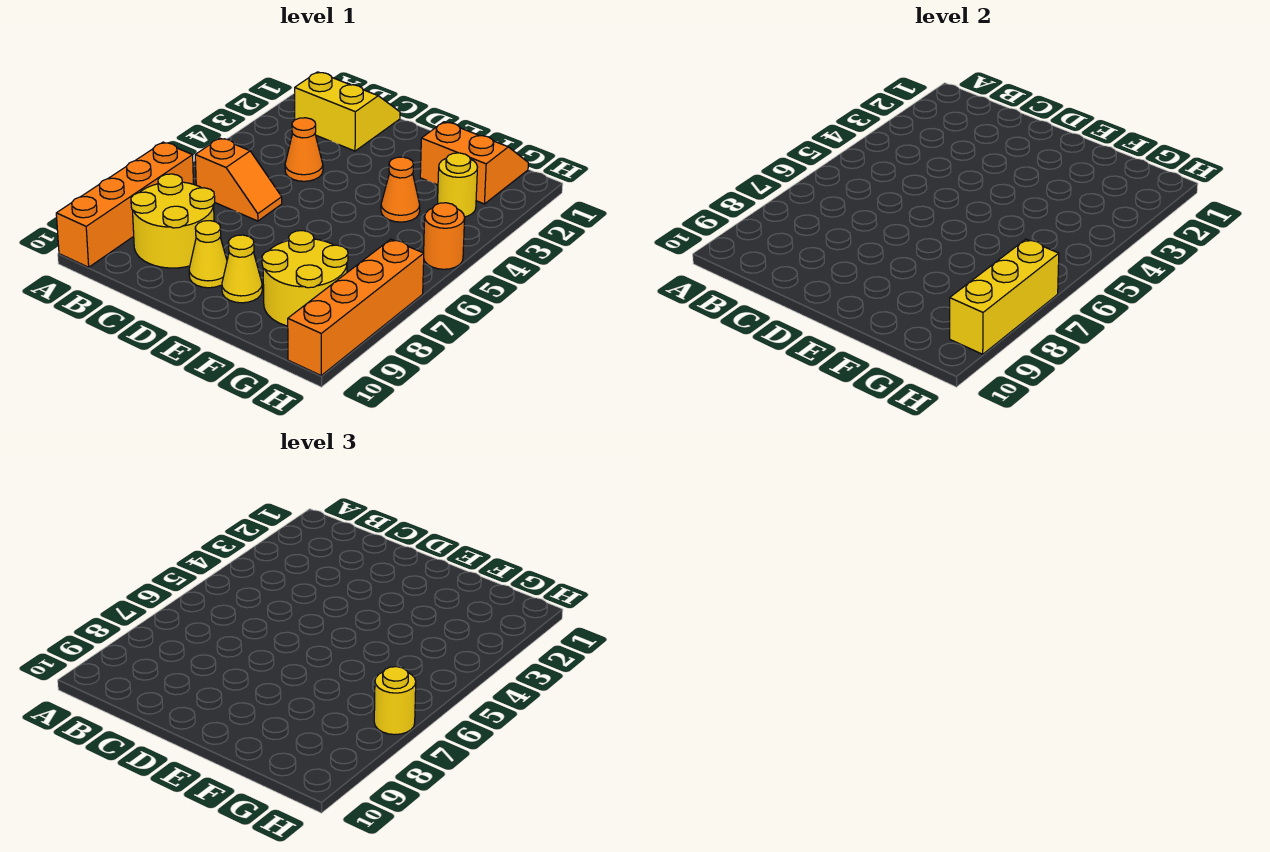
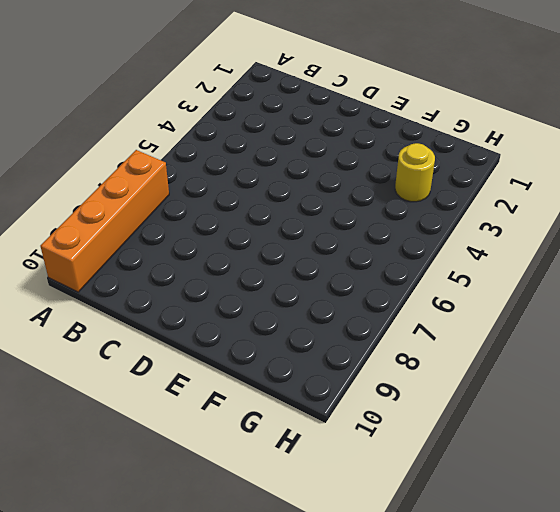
none -> yellow 2x2 slope [295,72,400,151]
none -> orange 1x2 slope [195,138,282,221]
none -> yellow 2x2 round brick [131,174,215,268]

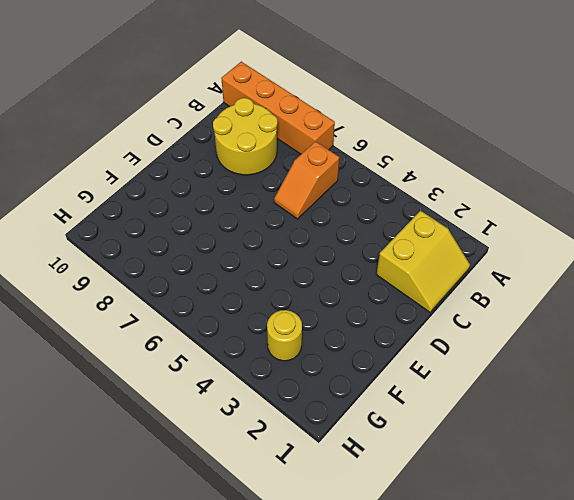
none -> orange 1x1 cone [285,118,323,181]
none -> yellow 1x1 cone [189,221,227,288]
none -> yellow 1x1 cone [222,235,262,303]

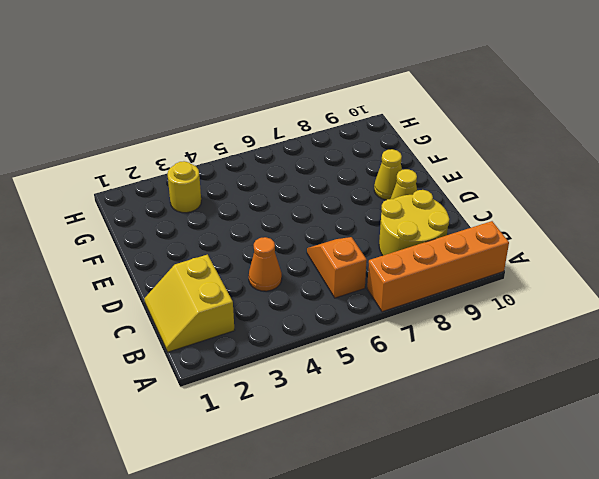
none -> orange 2x2 slope [420,122,528,204]
none -> orange 1x1 cone [381,157,420,222]
none -> yellow 2x2 round brick [262,231,348,326]

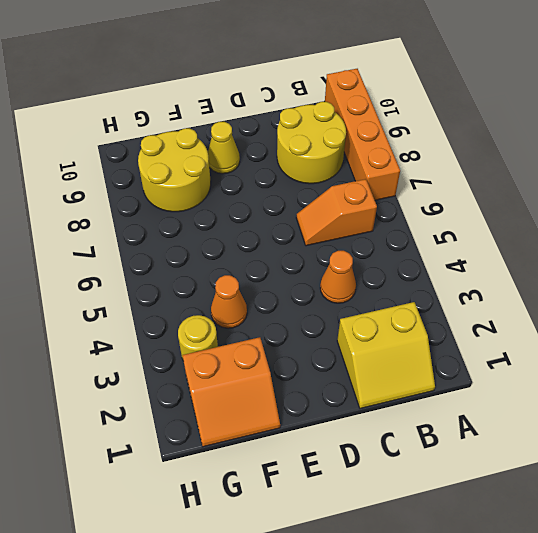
none -> yellow 1x1 cone [189,221,227,288]
none -> orange 1x1 round brick [424,203,465,269]
none -> orange 1x4 brick [288,239,424,375]

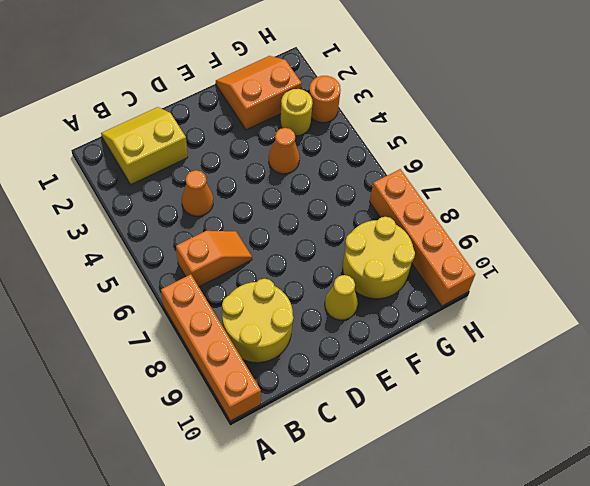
orange 1x1 round brick [309,76,341,123] -> orange 1x1 round brick moved to [424,203,465,269]
none -> yellow 1x1 cone [189,221,227,288]
none -> yellow 1x3 brick [950,239,1059,354]
none -> yellow 1x1 round brick [374,667,416,735]

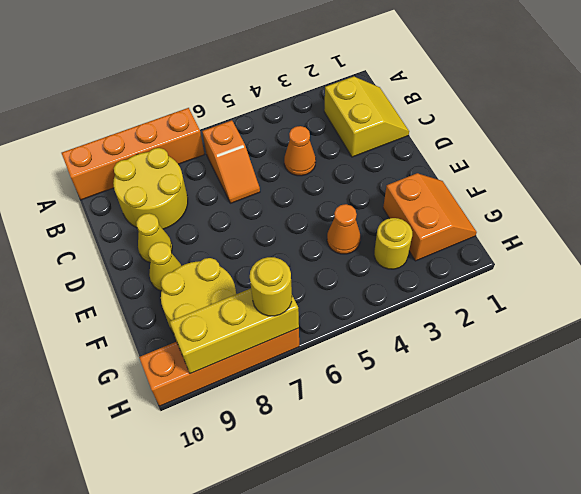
none -> orange 1x1 round brick [424,203,465,269]

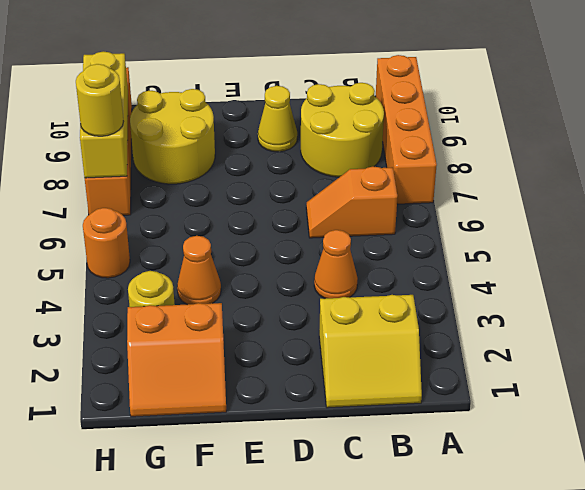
none -> yellow 1x1 cone [222,235,262,303]

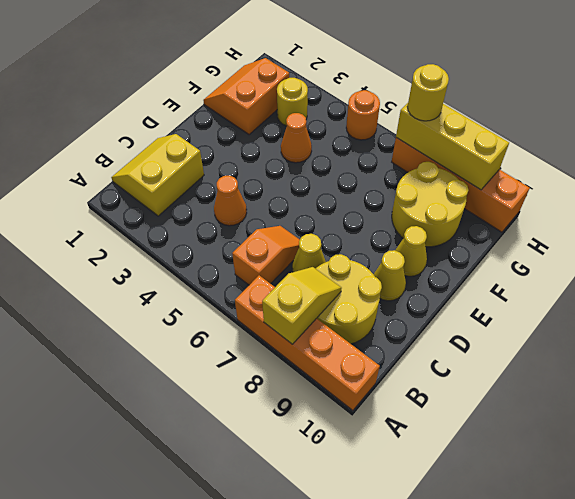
yellow 1x2 slope [262,267,342,344] -> none
yellow 1x1 cone [292,234,326,272] -> none

